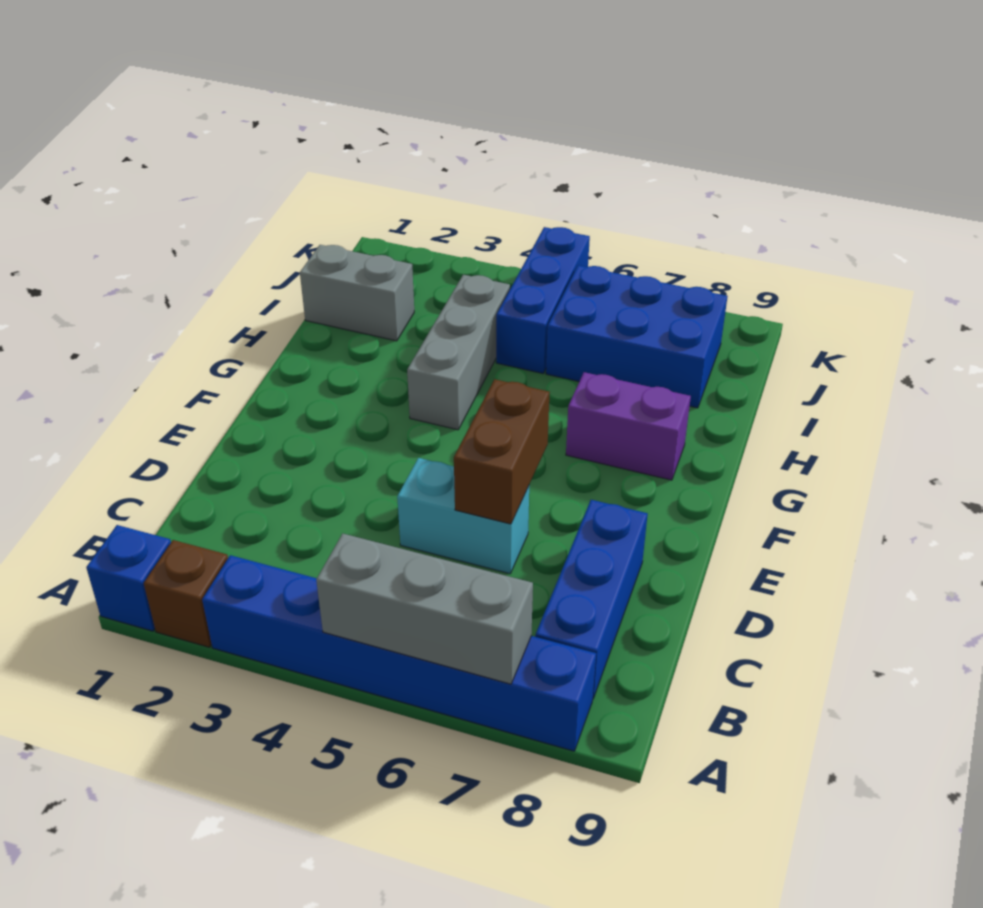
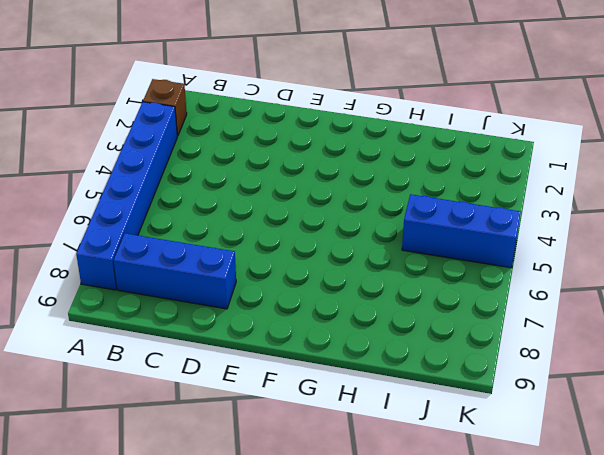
none -> blue 1x1 brick [86,525,171,631]
none -> cyan 1x2 brick [397,458,529,574]
none -> grey 1x3 brick [407,275,510,430]

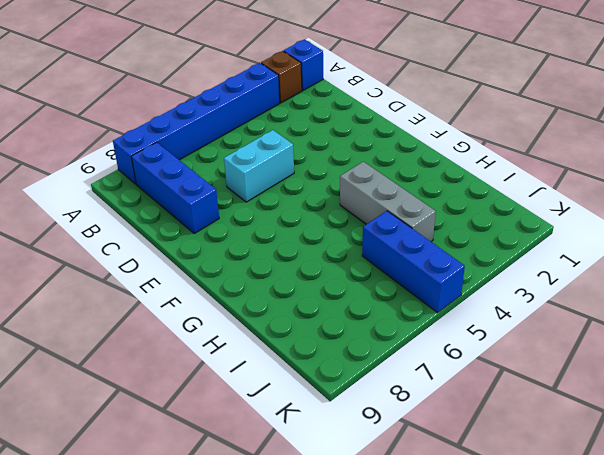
none -> purple 1x2 brick [566,372,691,480]
none -> grey 1x2 brick [300,245,414,341]
none -> blue 2x3 brick [546,265,728,408]

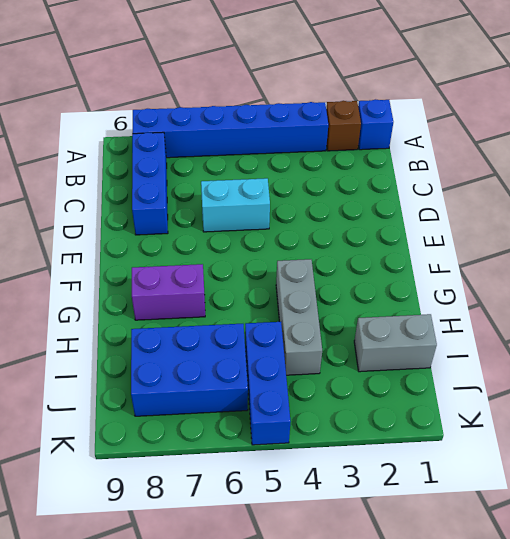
none -> grey 1x3 brick [316,534,533,684]
none -> brown 1x2 brick [454,379,550,524]

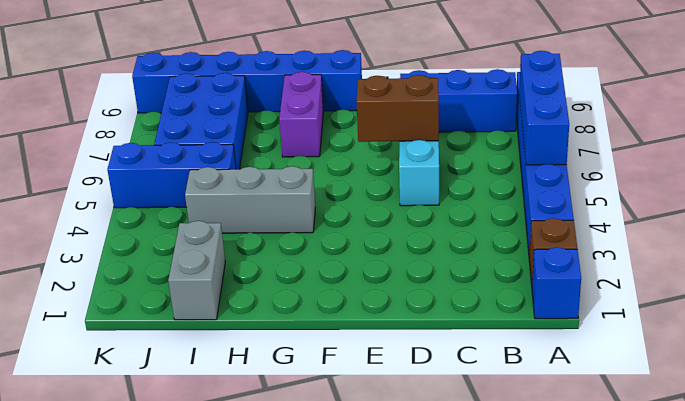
blue 1x3 brick [519,51,569,165] -> grey 1x3 brick [316,534,533,684]
blue 1x6 brick [132,50,362,113] -> none

